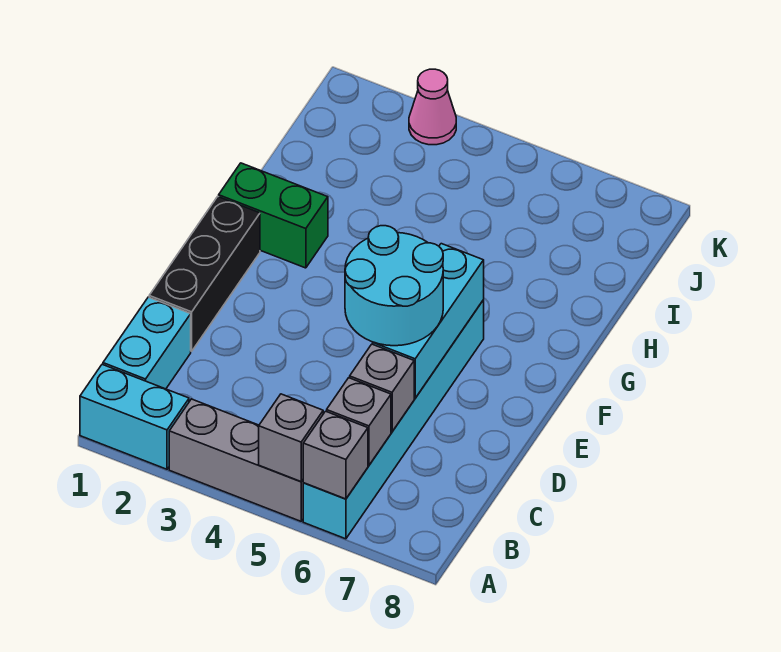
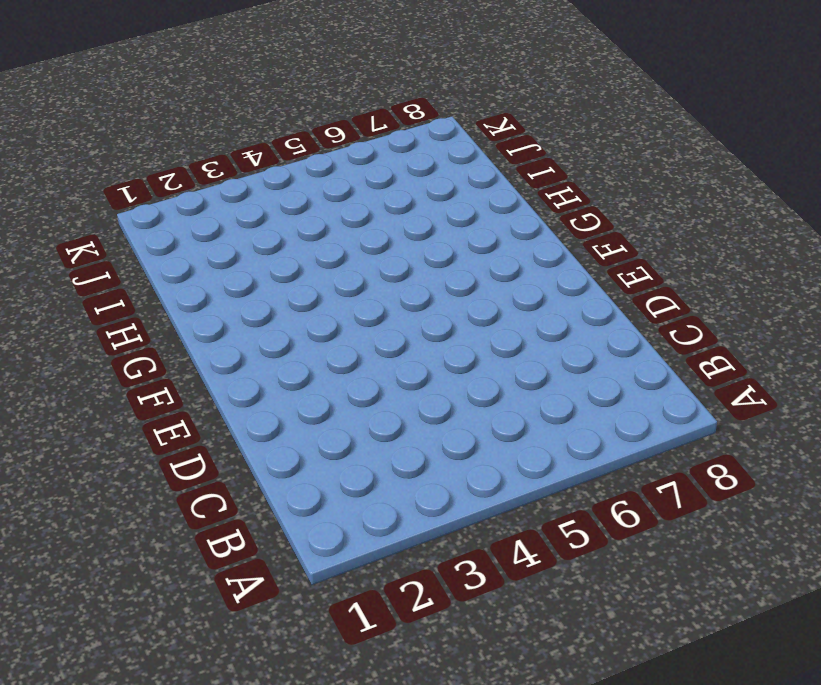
none -> cyan 1x2 brick [80,364,189,469]
none -> grey 1x3 brick [169,399,303,521]
none -> cyan 1x6 brick [303,300,484,539]

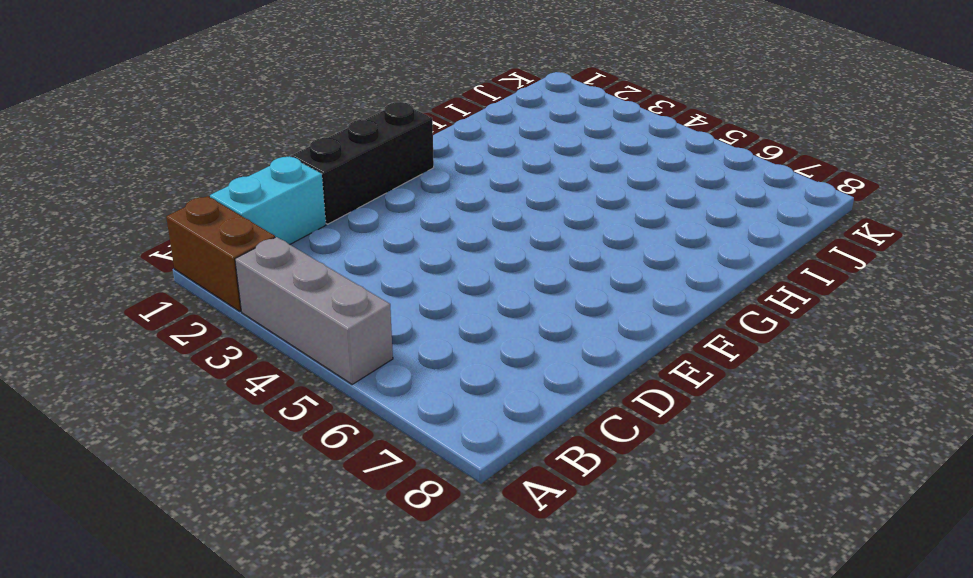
brown 1x2 brick [166,196,275,312] -> cyan 1x2 brick [80,364,189,469]
none -> cyan 1x6 brick [303,300,484,539]
none -> green 1x2 brick [219,163,328,268]
none -> pink 1x1 cone [409,69,456,145]

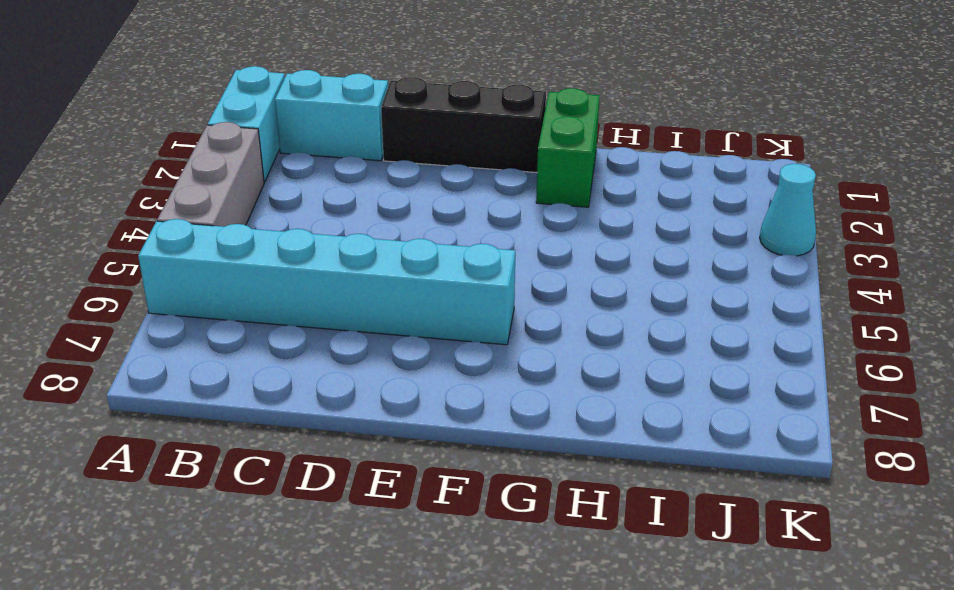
cyan 1x1 cone [760,164,816,256] -> pink 1x1 cone [409,69,456,145]
none -> grey 1x1 brick [259,394,323,481]
none -> grey 1x1 brick [303,411,368,499]
none -> grey 1x1 brick [327,378,391,465]

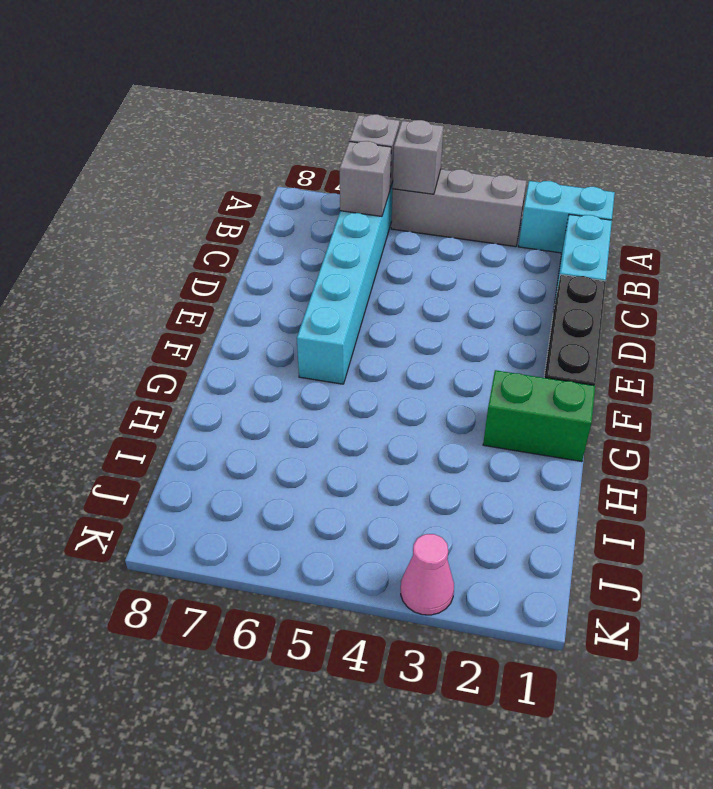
none -> grey 1x1 brick [350,344,414,432]
none -> cyan 1x3 brick [373,244,484,398]
none -> cyan 2x2 round brick [345,226,443,346]

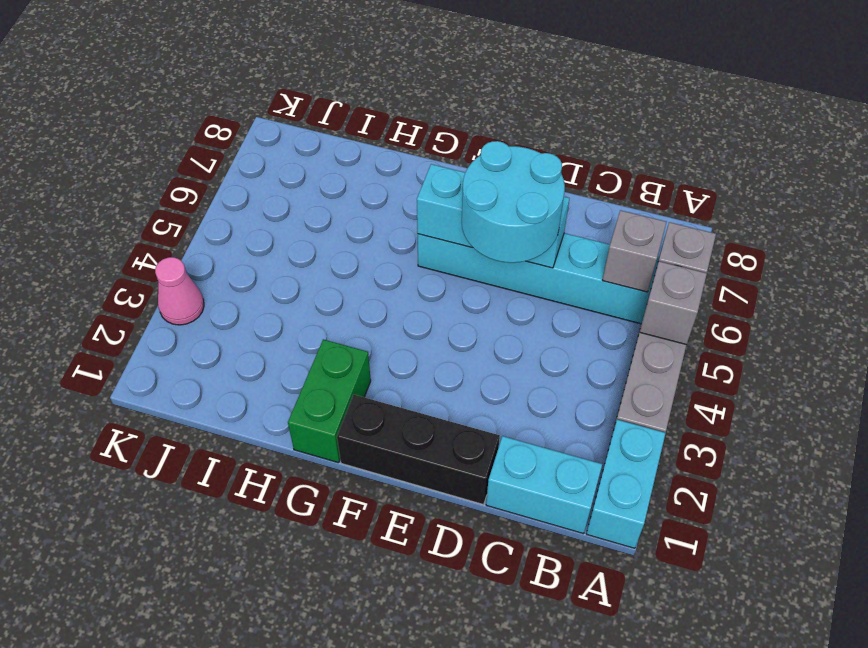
none -> grey 1x1 brick [350,344,414,432]

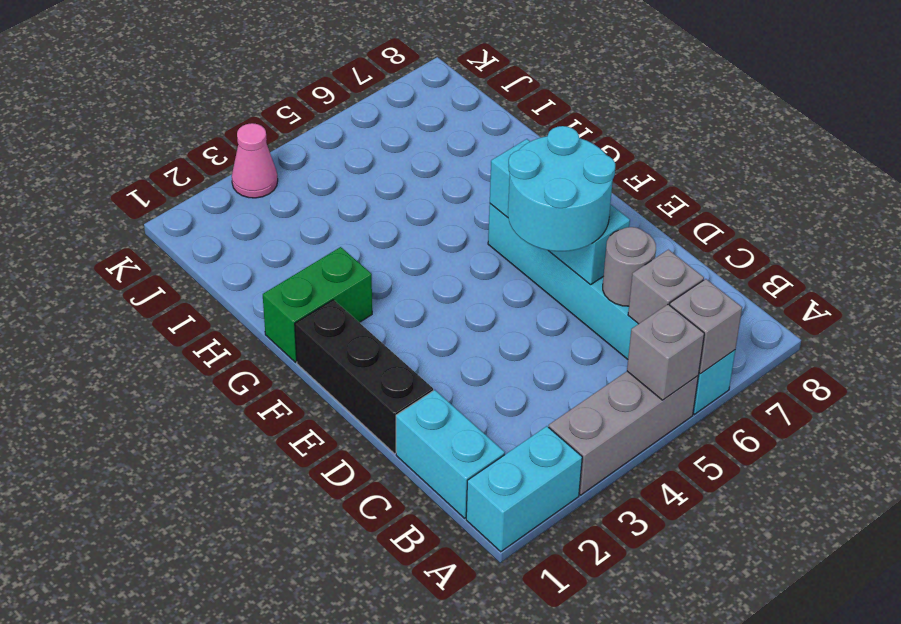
grey 1x1 round brick [603,227,656,306] -> grey 1x1 brick [350,344,414,432]

